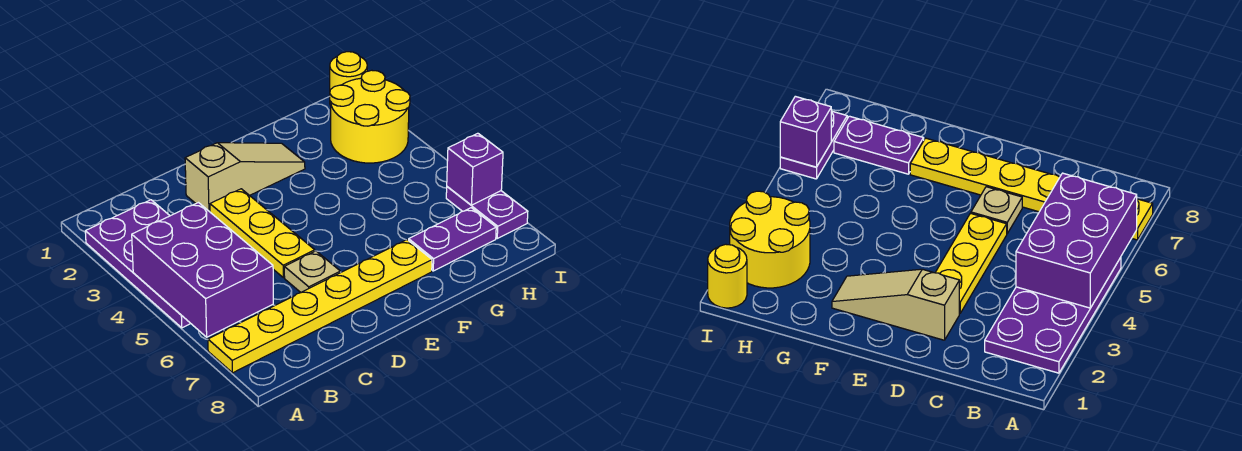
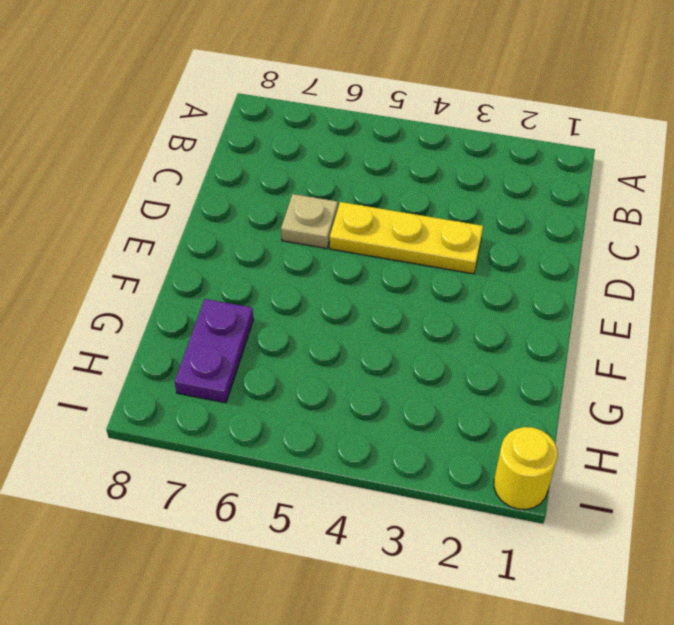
none -> purple 2x4 plate [85,200,191,328]
none -> yellow 1x6 plate [208,240,432,373]

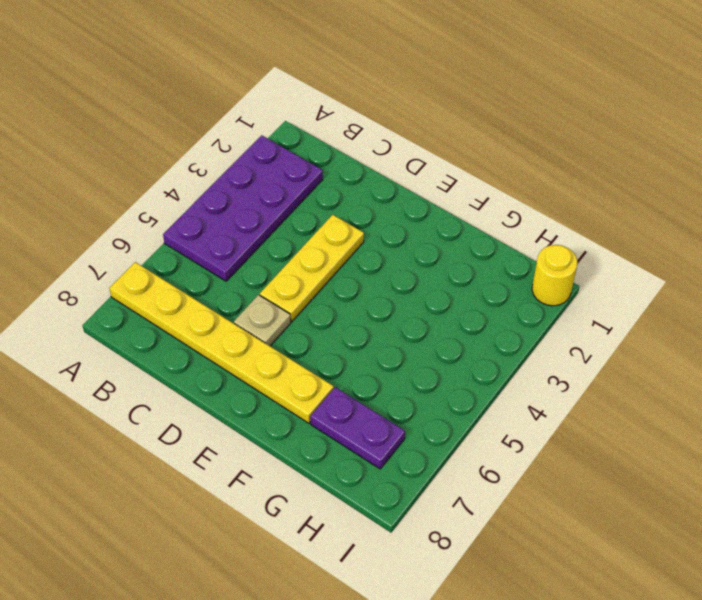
none -> tan 1x3 slope [185,143,305,212]
none -> yellow 2x2 round brick [330,70,410,163]

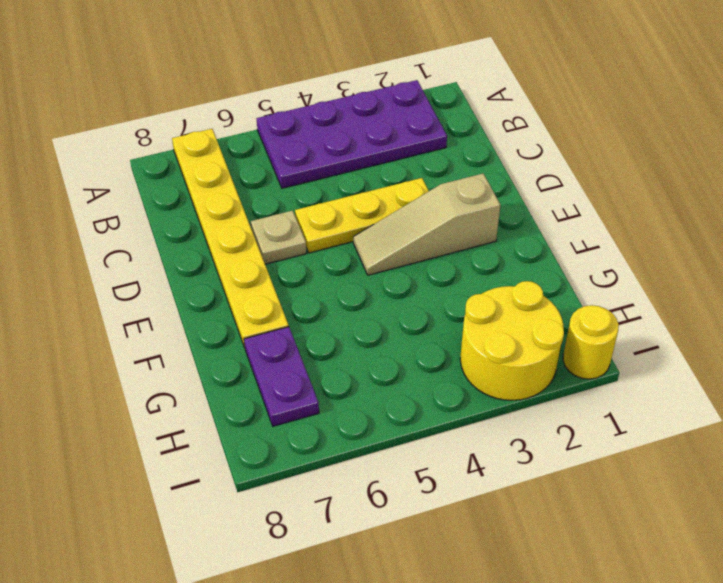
tan 1x3 slope [353,174,500,275] -> tan 1x3 slope turned to [185,143,305,212]
none -> purple 1x2 plate [446,187,528,238]
none -> purple 2x3 brick [132,203,273,337]

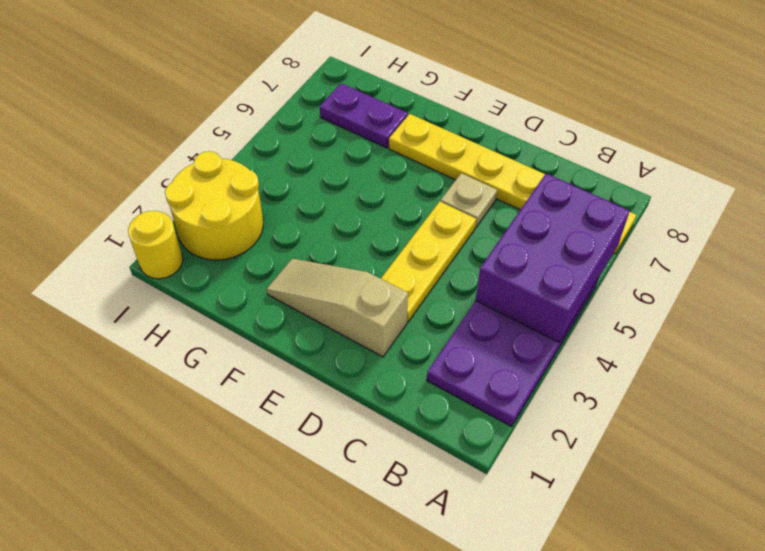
none -> purple 1x2 plate [446,187,528,238]
none -> purple 1x1 brick [447,133,503,205]

